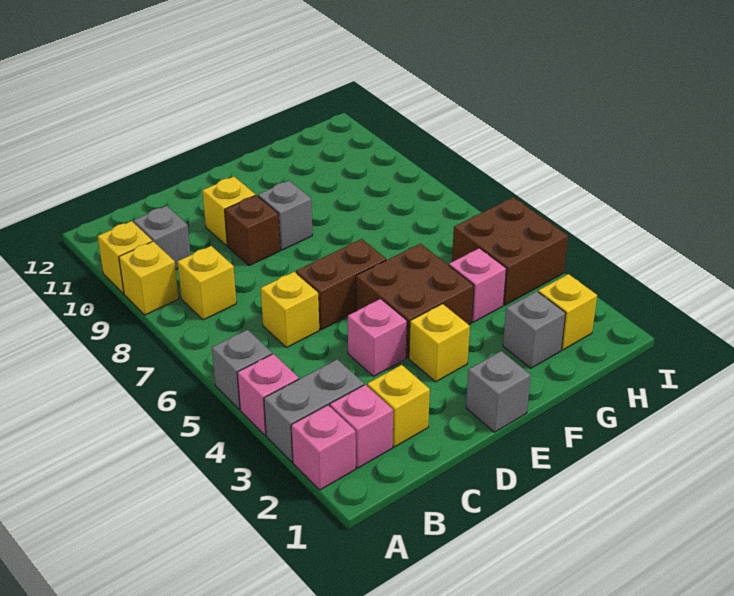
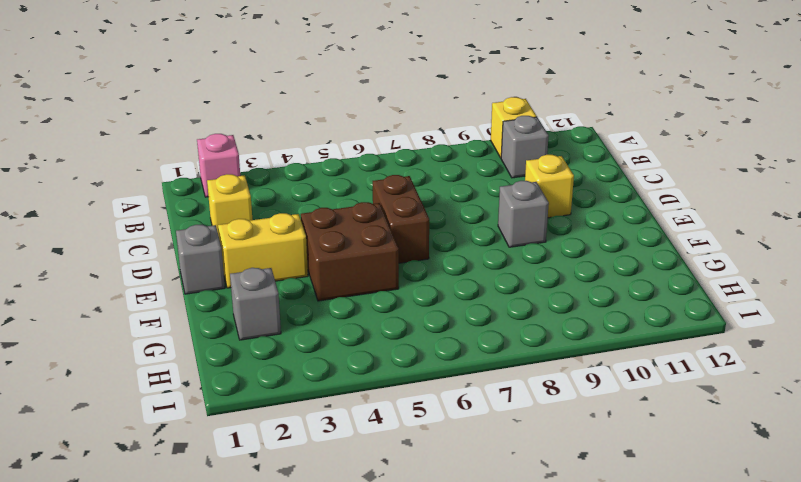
yellow 1x2 brick [218,213,308,288] -> yellow 1x1 brick [409,304,470,382]
none -> grey 1x2 brick [264,359,364,462]
none -> pink 1x1 brick [237,354,299,435]
none -> grey 1x1 brick [212,330,272,410]

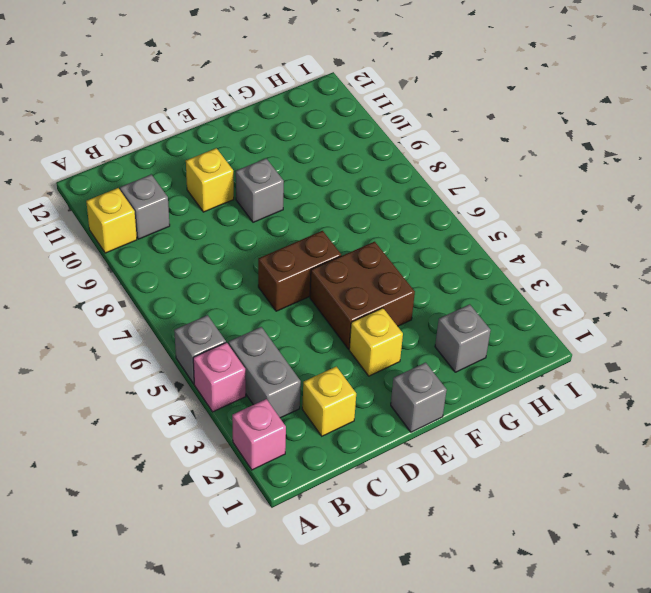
grey 1x2 brick [228,327,301,418] -> grey 1x2 brick turned to [264,359,364,462]
none -> yellow 1x1 brick [119,241,179,315]
none -> pink 1x1 brick [330,385,393,468]
none -> yellow 1x1 brick [177,246,236,320]

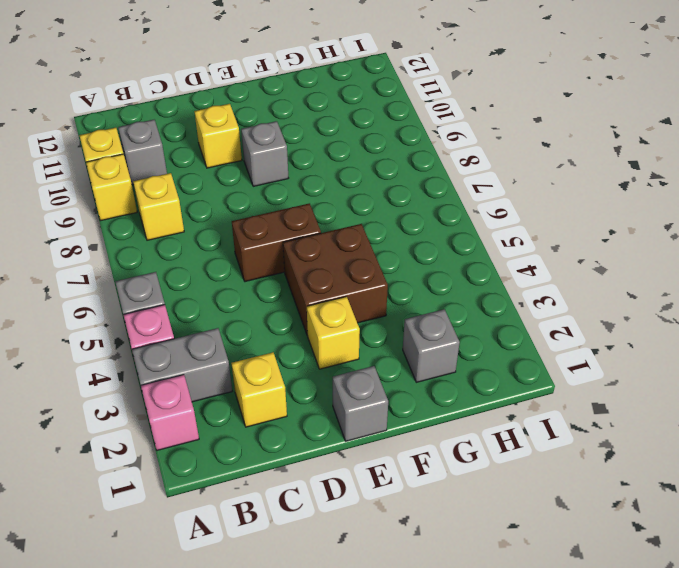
none -> pink 1x1 brick [330,385,393,468]
none -> yellow 1x1 brick [261,272,319,348]
none -> pink 1x1 brick [348,299,407,376]

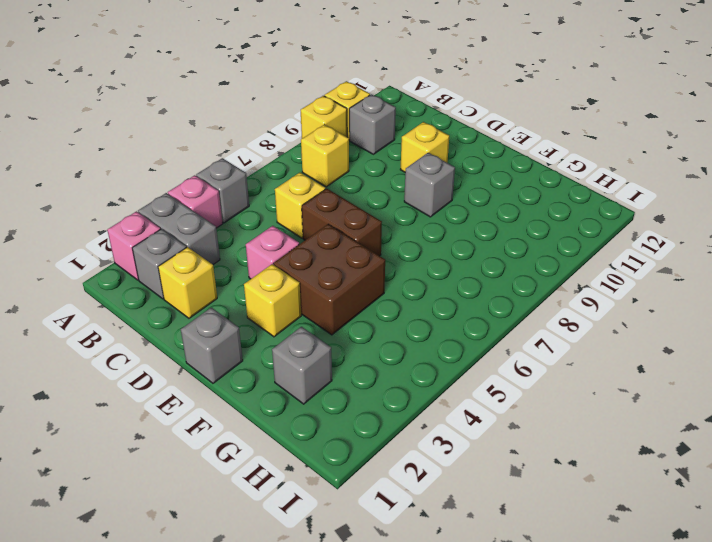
grey 1x1 brick [132,229,186,299] -> pink 1x1 brick [330,385,393,468]
none -> brown 1x1 brick [225,195,280,266]
none -> pink 1x1 brick [449,248,506,322]
none -> yellow 1x1 brick [538,274,597,350]

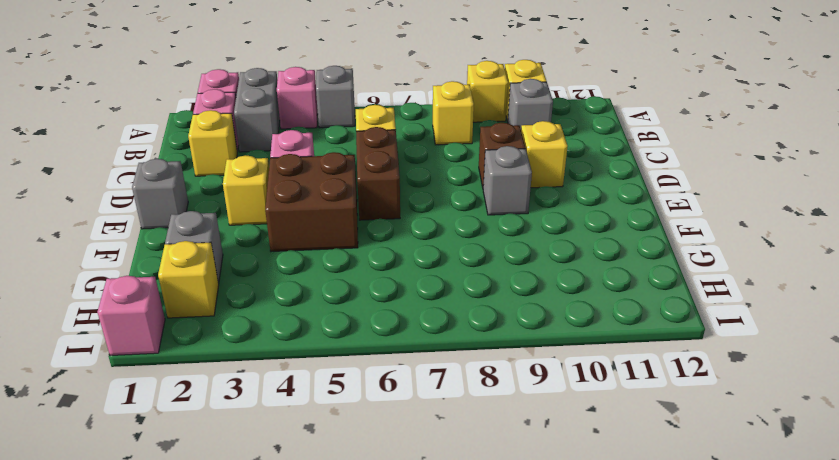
pink 1x1 brick [97,276,165,356] -> pink 1x1 brick moved to [449,248,506,322]
none -> brown 2x2 brick [452,197,568,305]

